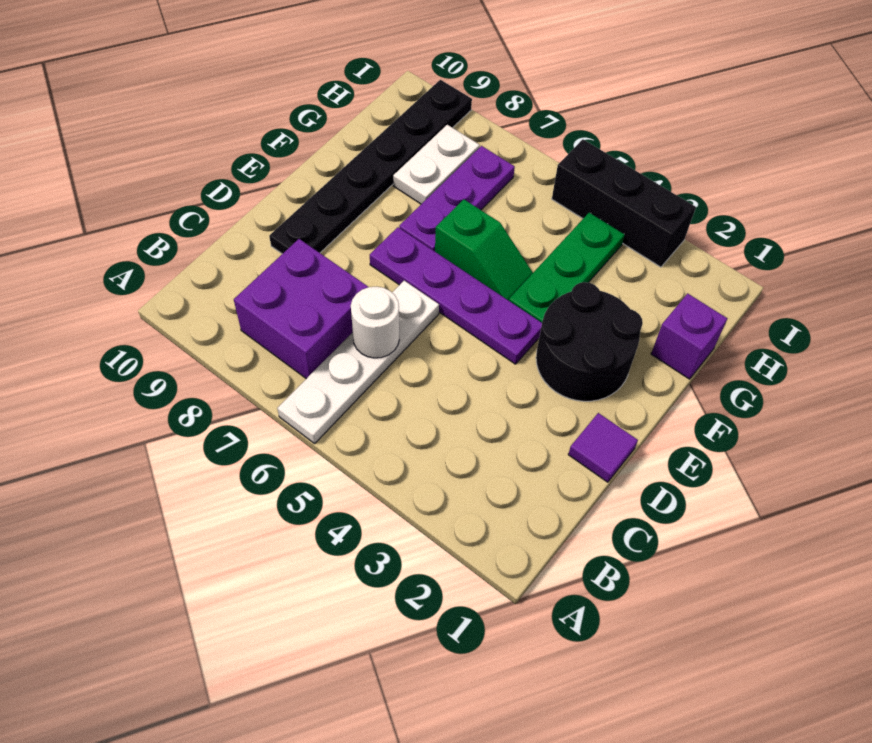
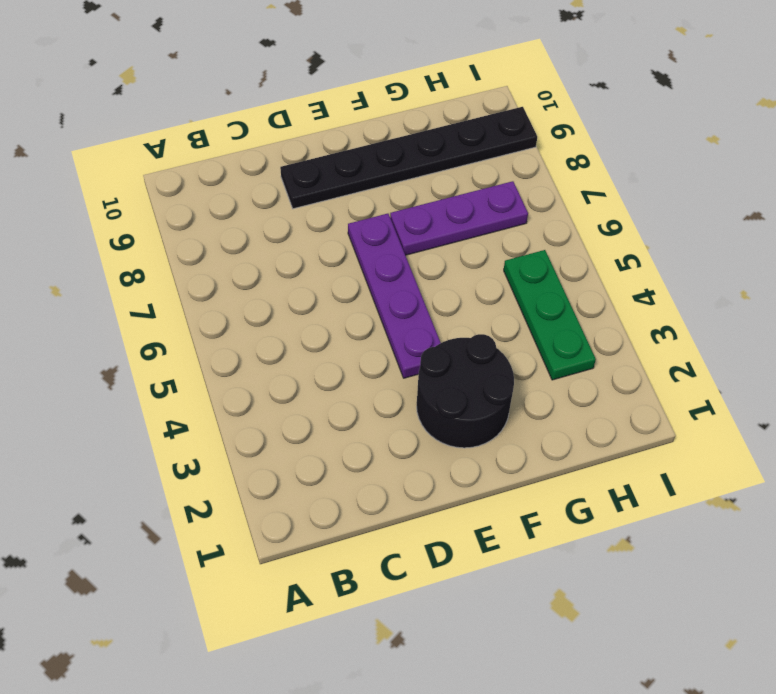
green 1x3 plate [504,250,596,380] -> green 1x3 plate turned to [509,213,625,323]
none -> white 1x4 plate [277,281,439,444]
none -> purple 2x2 brick [234,239,368,379]
none -> purple 1x1 tile [568,413,638,482]

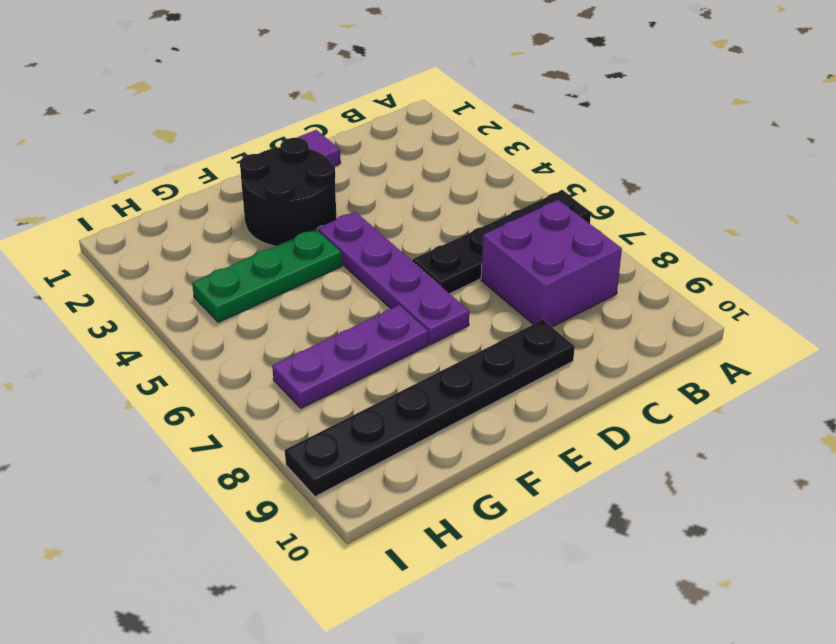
black 1x4 plate [413,190,591,294] -> white 1x4 plate [277,281,439,444]
none -> green 1x2 slope [435,199,533,301]
none -> purple 1x1 brick [651,293,728,379]
none -> white 1x2 plate [393,125,480,204]

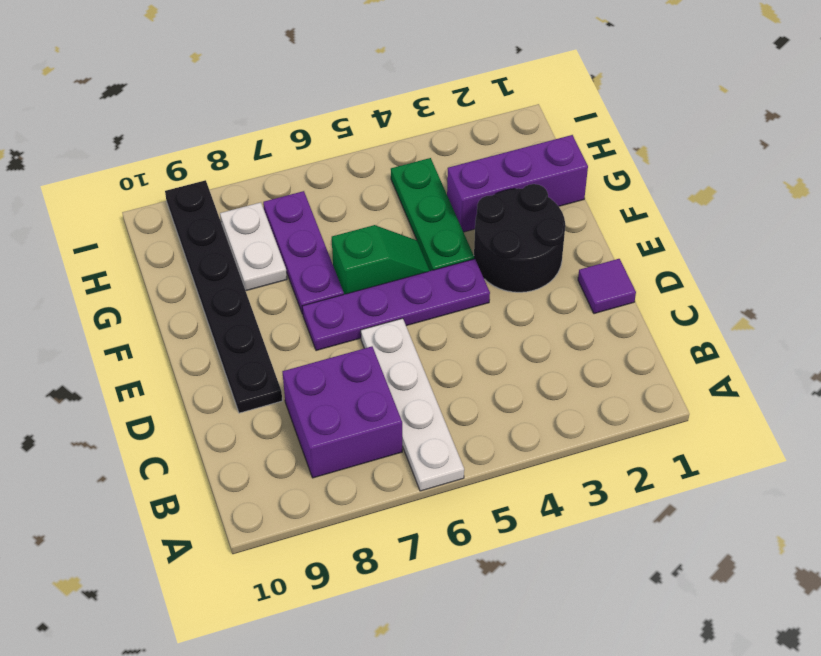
purple 1x3 brick [447,135,588,232] -> purple 1x1 brick [651,293,728,379]
none -> black 1x3 brick [552,139,696,267]
none -> white 1x1 round brick [351,287,399,358]

